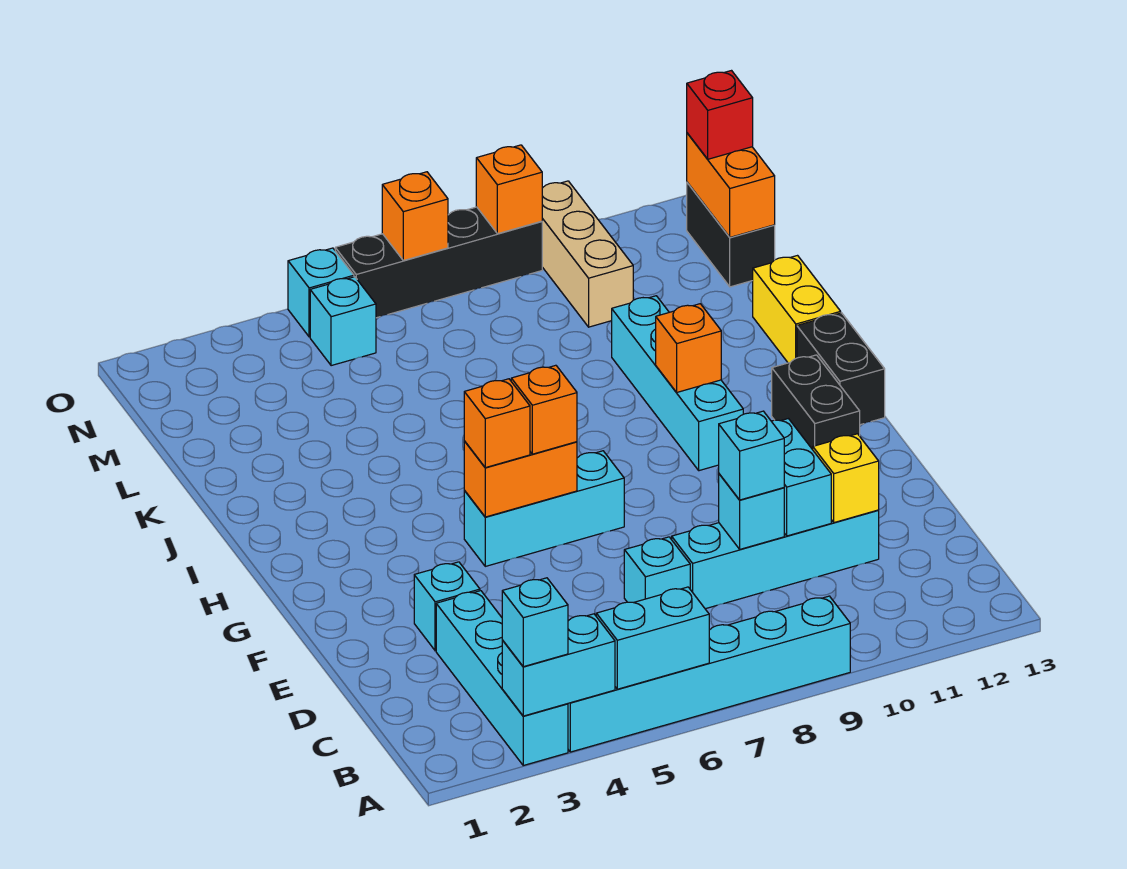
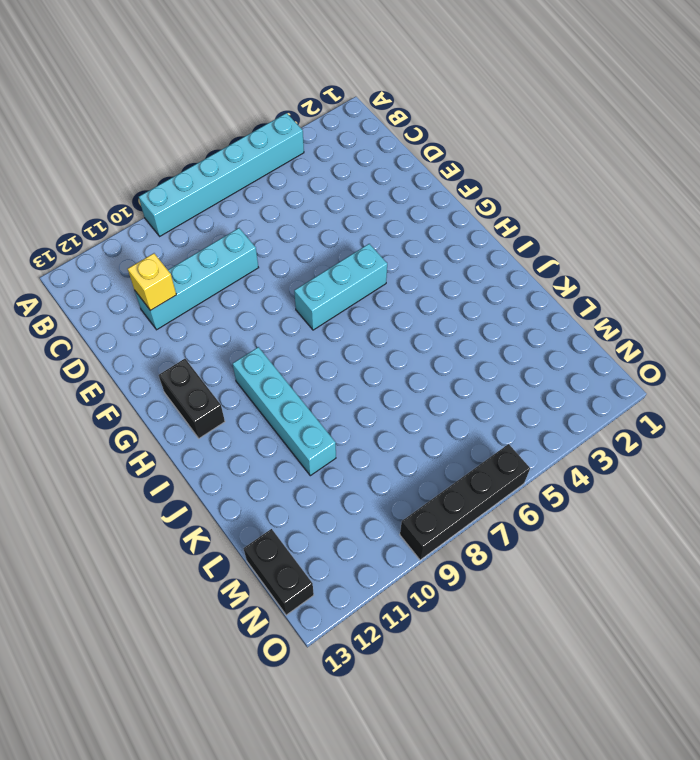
none -> cyan 1x4 brick [436,591,568,765]
none -> cyan 1x1 brick [624,537,690,603]
none -> cyan 1x1 brick [414,562,480,651]
none -> black 1x2 brick [797,313,885,425]

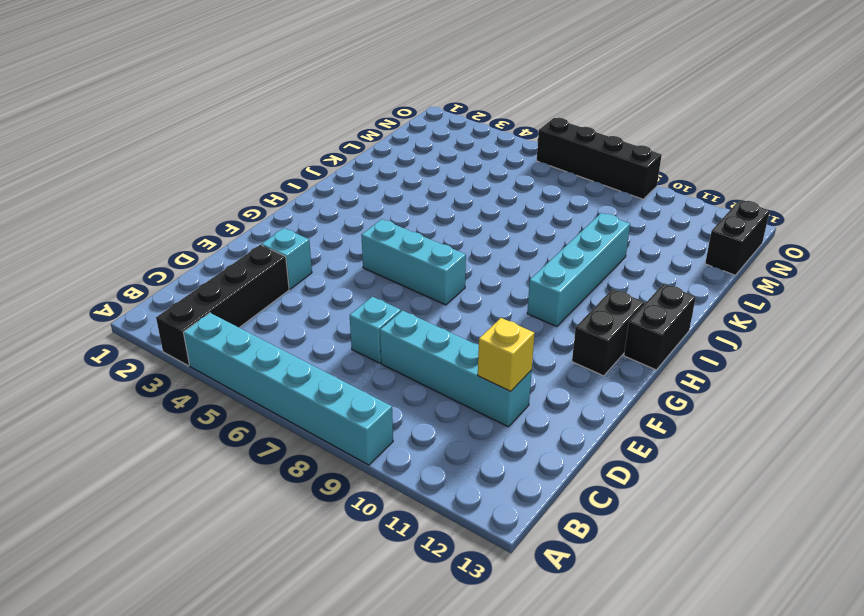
black 1x4 brick [156,245,289,366] -> cyan 1x4 brick [436,591,568,765]
none -> yellow 1x2 brick [753,256,841,363]
none -> tan 1x3 brick [542,181,633,327]
none -> cyan 1x1 brick [310,277,376,366]
none -> cyan 1x1 brick [288,248,354,337]

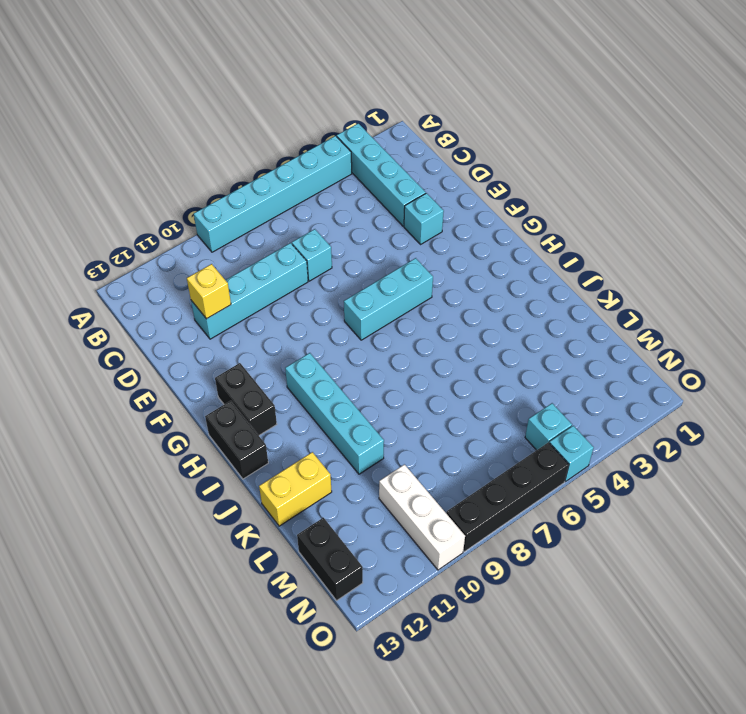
yellow 1x2 brick [259,452,332,526] -> yellow 1x2 brick turned to [753,256,841,363]
white 1x3 brick [379,464,465,570] -> tan 1x3 brick [542,181,633,327]
none -> cyan 1x2 brick [502,614,615,716]
none -> cyan 1x2 brick [596,587,709,689]
none -> cyan 1x1 brick [719,474,784,549]
none -> cyan 1x2 brick [771,419,831,536]

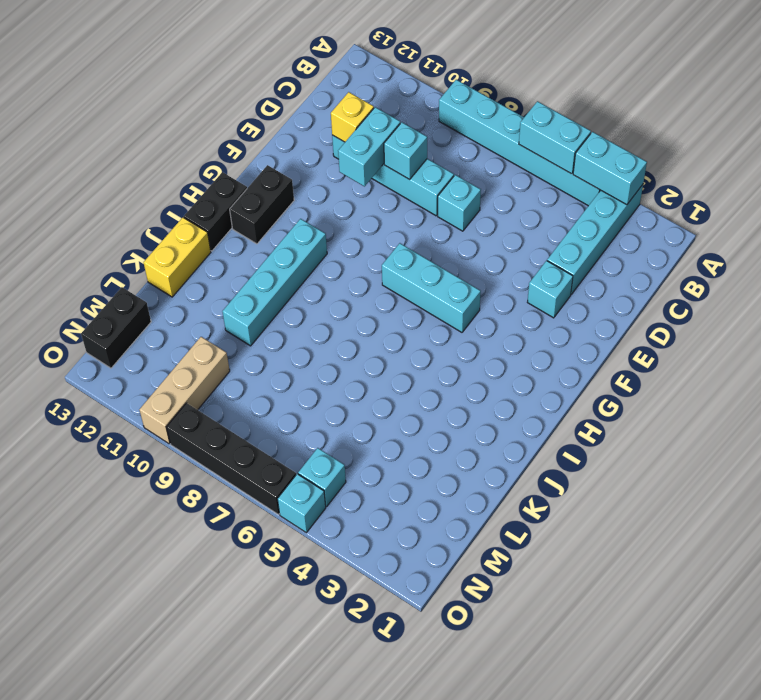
none -> orange 1x2 brick [464,441,577,517]
none -> orange 1x1 brick [656,304,721,392]
none -> orange 1x2 brick [687,133,775,237]
none -> orange 1x1 brick [382,172,448,261]

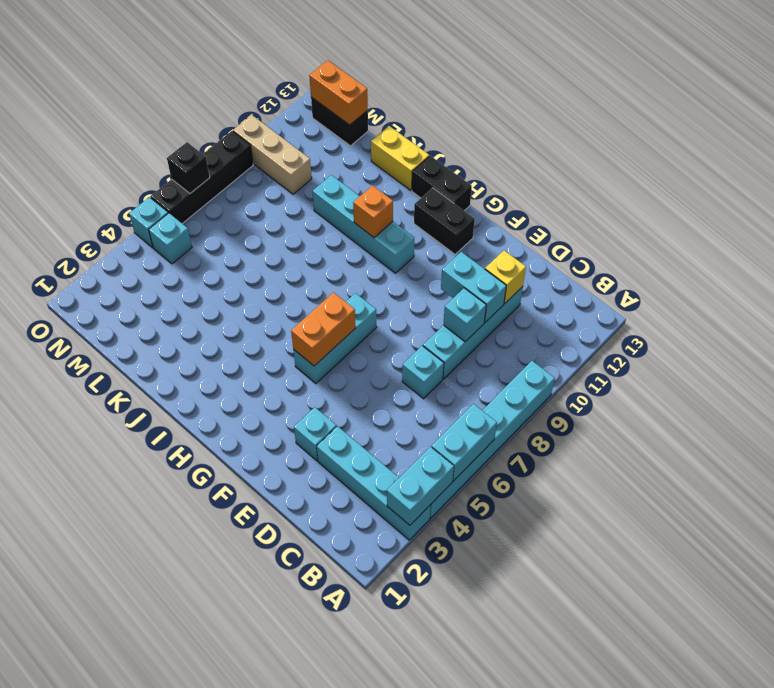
black 1x1 brick [167,142,210,193] -> orange 1x1 brick [382,172,448,261]
none -> orange 1x1 brick [476,145,542,234]
none -> cyan 1x1 brick [502,578,568,667]
none -> cyan 1x1 brick [719,411,784,500]
none -> orange 1x1 brick [464,379,530,468]

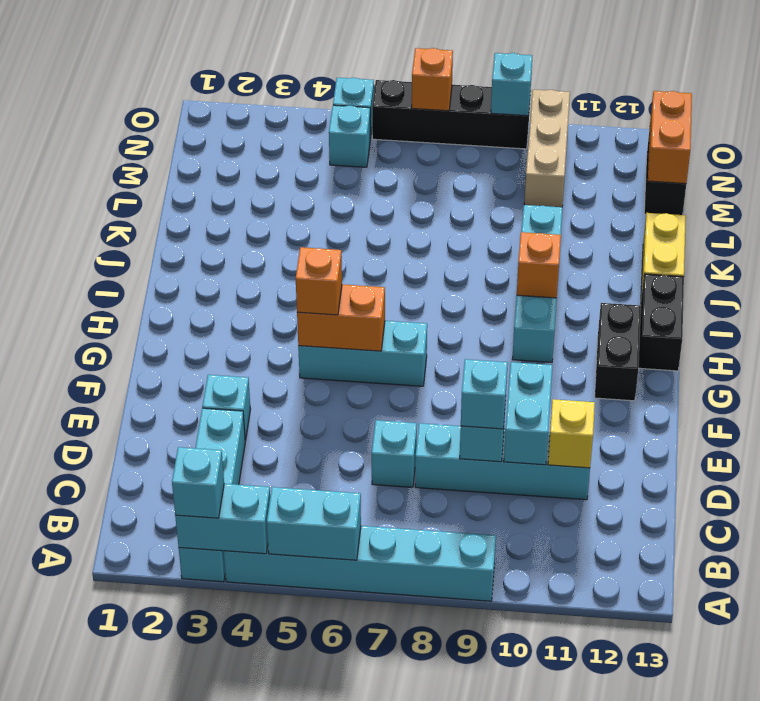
cyan 1x1 brick [491,53,532,116] -> orange 1x1 brick [476,145,542,234]
none -> orange 1x1 brick [511,365,577,454]
none -> red 1x1 brick [687,71,753,159]

